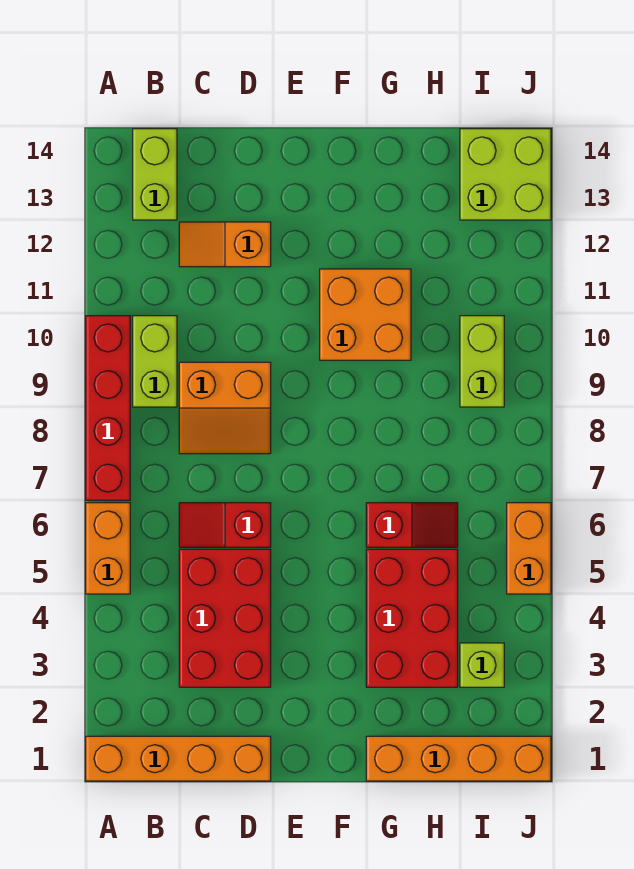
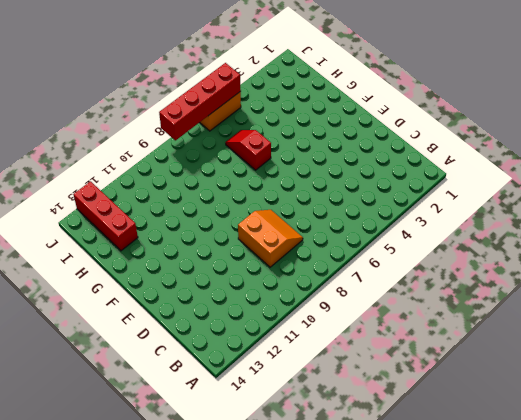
red 1x3 brick [73,181,138,251] -> lime 2x2 brick [460,129,551,220]
red 1x4 brick [159,63,241,140] -> red 1x4 brick moved to [86,316,130,500]
none -> orange 1x4 brick [86,736,271,781]
none -> orange 1x2 brick [86,503,130,594]
none -> lime 1x2 brick [133,316,177,407]

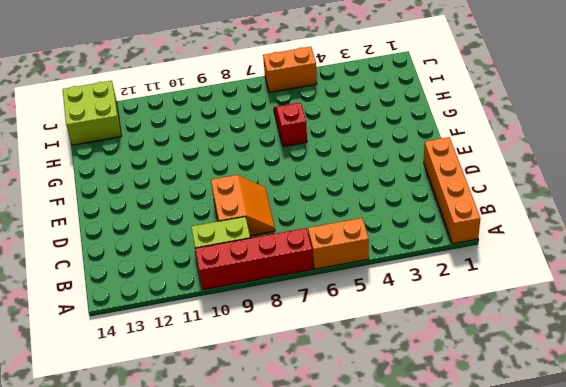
none -> lime 1x2 brick [133,129,177,220]
none -> red 2x3 brick [179,549,271,687]
none -> red 1x2 slope [179,503,271,547]

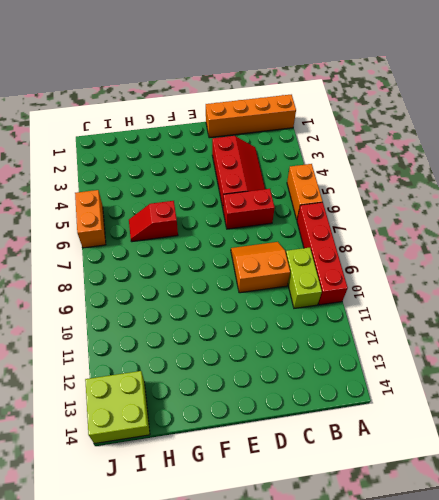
red 2x3 slope [212,136,265,208] -> red 2x3 brick [179,549,271,687]
red 1x2 brick [223,189,275,229] -> red 1x2 slope [179,503,271,547]
none -> lime 1x2 brick [133,129,177,220]
none -> orange 1x2 slope [179,222,271,267]
none -> orange 2x2 brick [320,269,411,360]

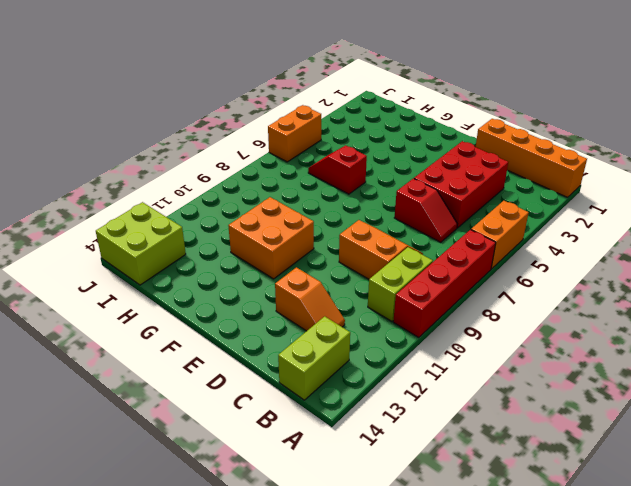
none -> orange 1x4 brick [366,736,551,781]
none -> red 2x3 brick [366,549,458,687]
none -> lime 1x1 brick [460,643,504,687]

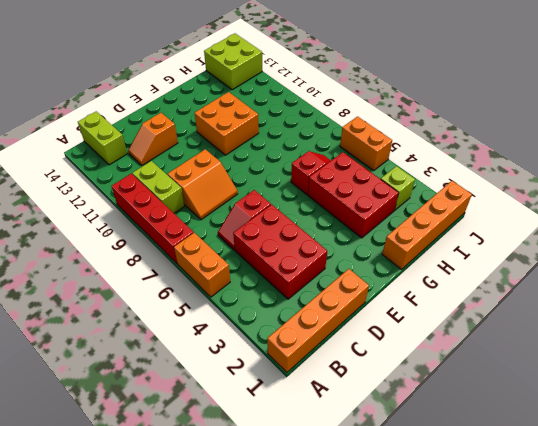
none -> lime 1x2 brick [460,316,504,407]

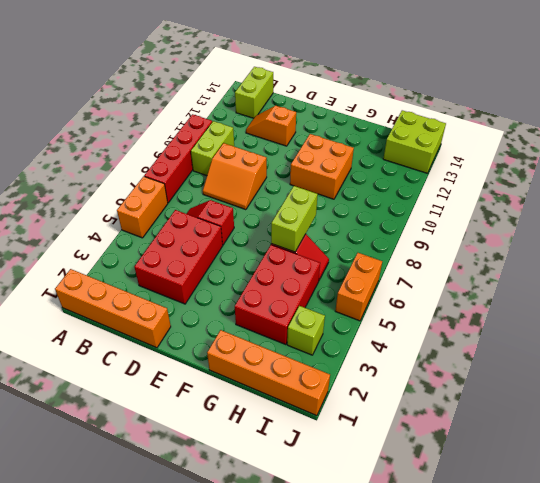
lime 1x2 brick [271,186,318,252] -> lime 1x2 brick moved to [460,316,504,407]

